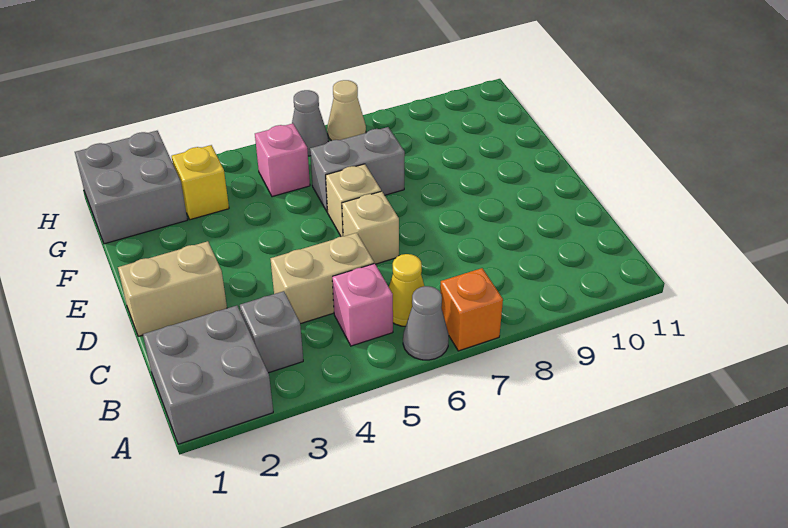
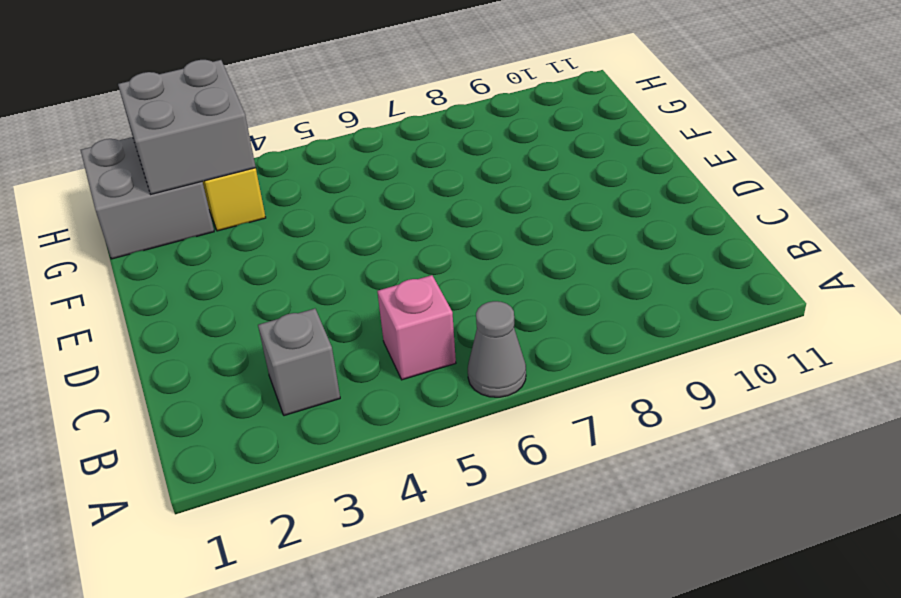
grey 2x2 brick [118,60,256,194] -> grey 2x2 brick moved to [143,306,273,444]
none -> orange 1x1 brick [440,268,503,351]
none -> yellow 1x1 cone [389,254,424,326]
none -> tan 1x2 brick [271,233,374,324]

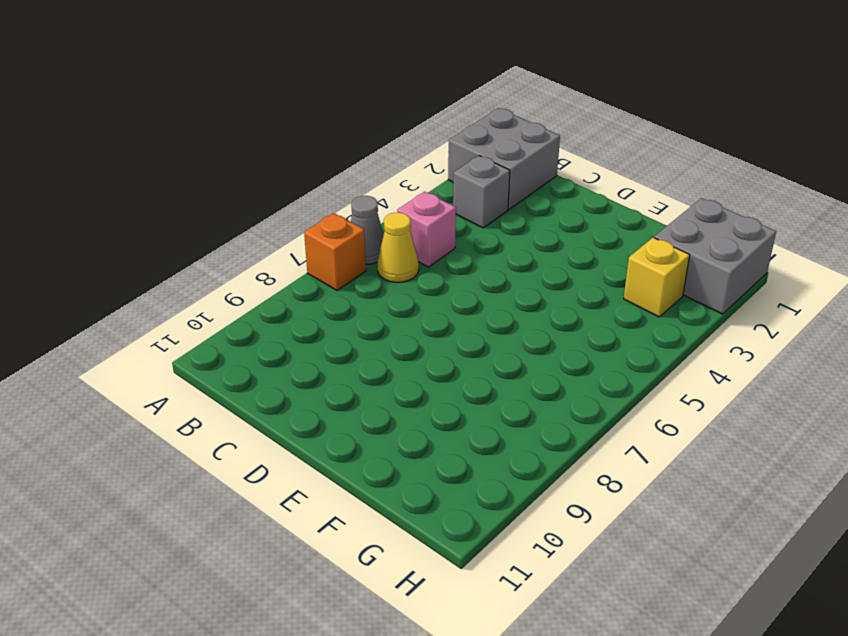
none -> tan 1x2 brick [271,233,374,324]
none -> tan 1x2 brick [118,241,227,336]
none -> tan 1x1 brick [342,191,399,264]

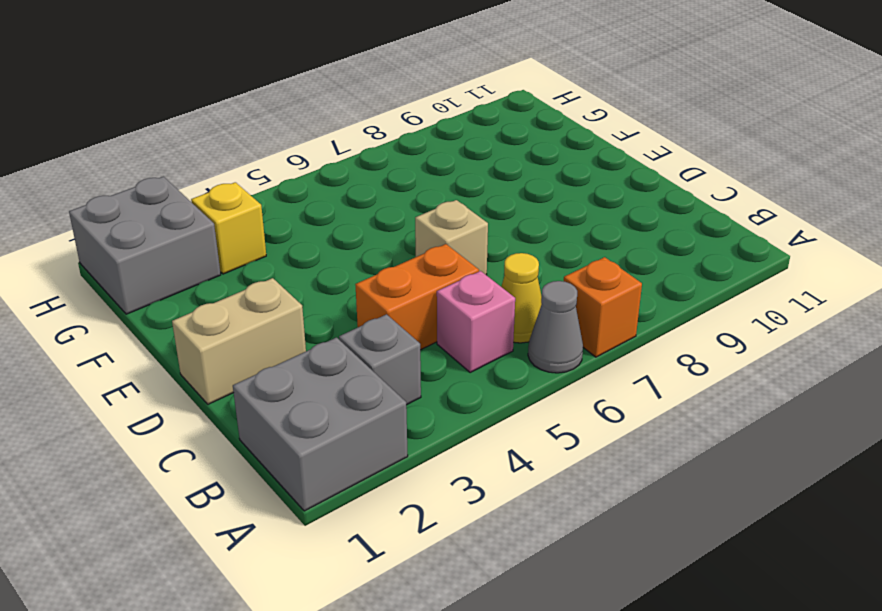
orange 1x2 brick [355,244,479,350] -> tan 1x2 brick [271,233,374,324]
none -> tan 1x1 brick [326,164,381,237]
none -> grey 1x2 brick [310,127,405,212]
none -> pink 1x1 brick [255,124,310,197]

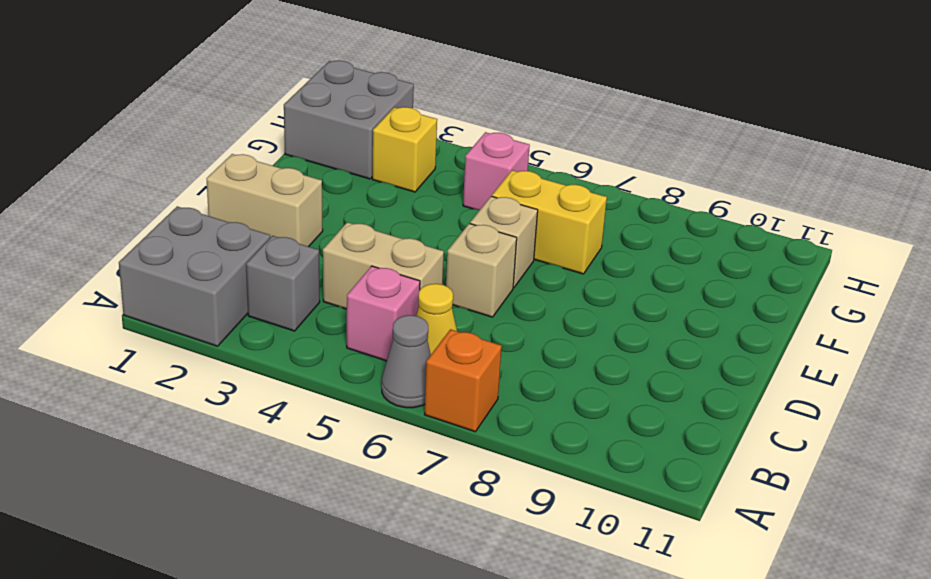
yellow 1x2 brick [492,170,607,274] -> grey 1x2 brick [310,127,405,212]
none -> grey 1x1 cone [292,90,328,156]
none -> tan 1x1 cone [327,80,366,141]

